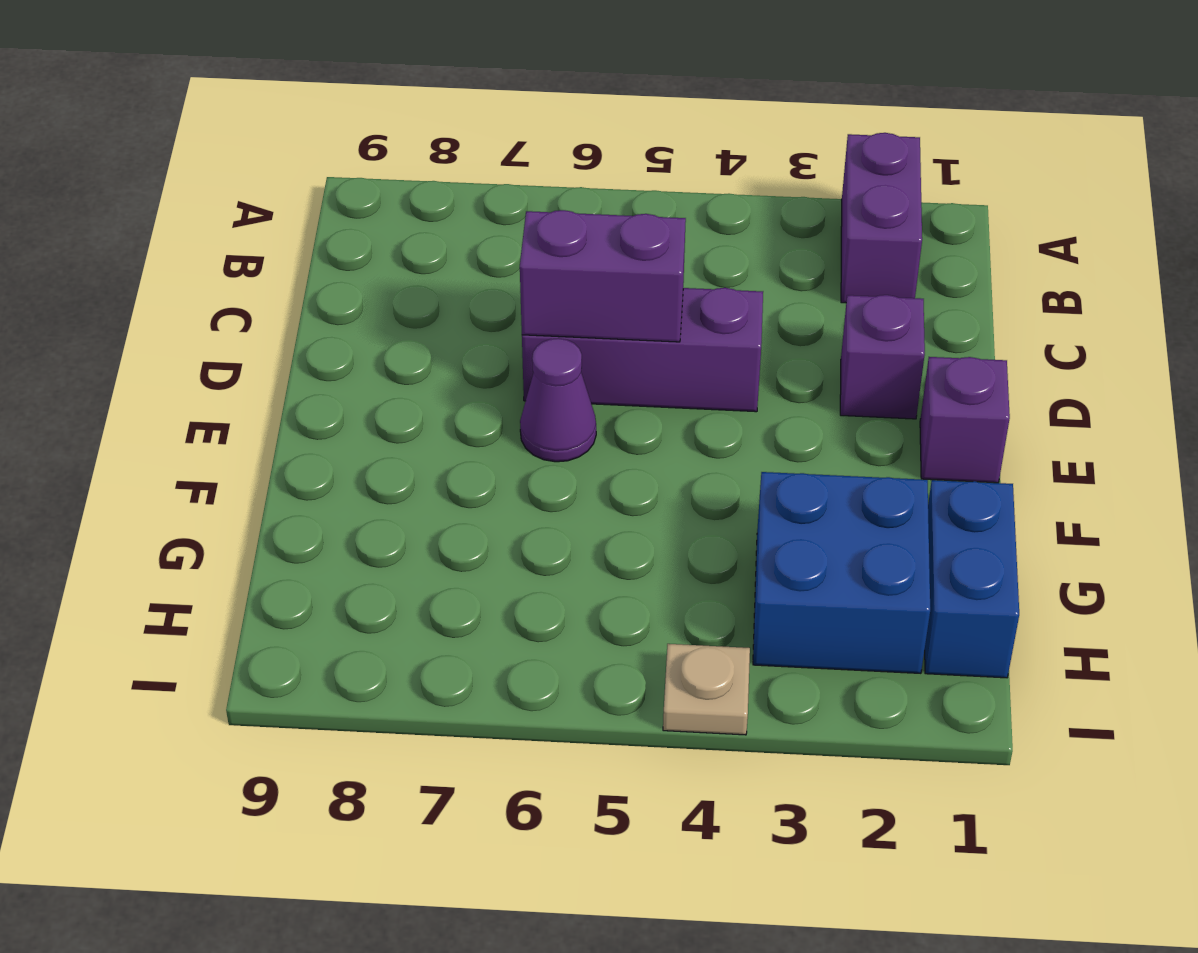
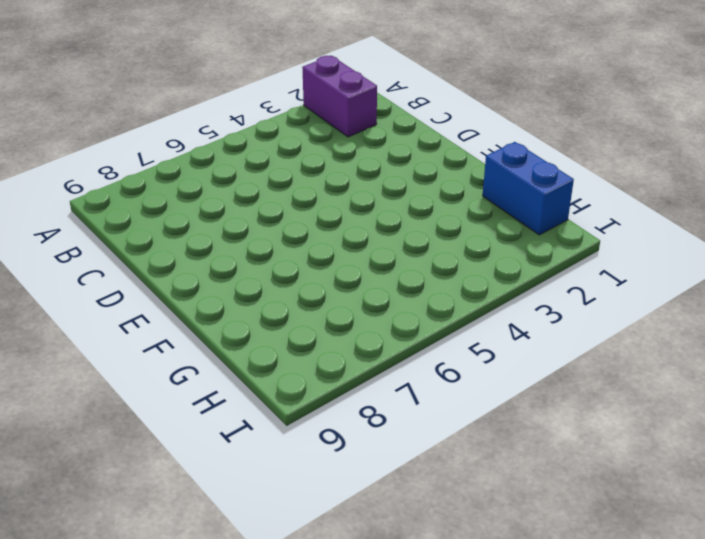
none -> purple 1x1 brick [840,295,925,419]
none -> purple 1x3 brick [522,288,763,412]

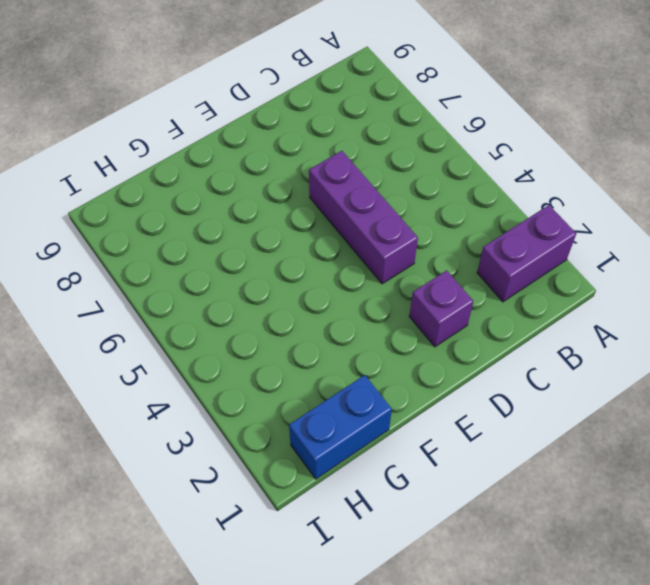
none -> purple 1x1 brick [920,357,1010,483]
none -> purple 1x1 cone [520,338,596,462]

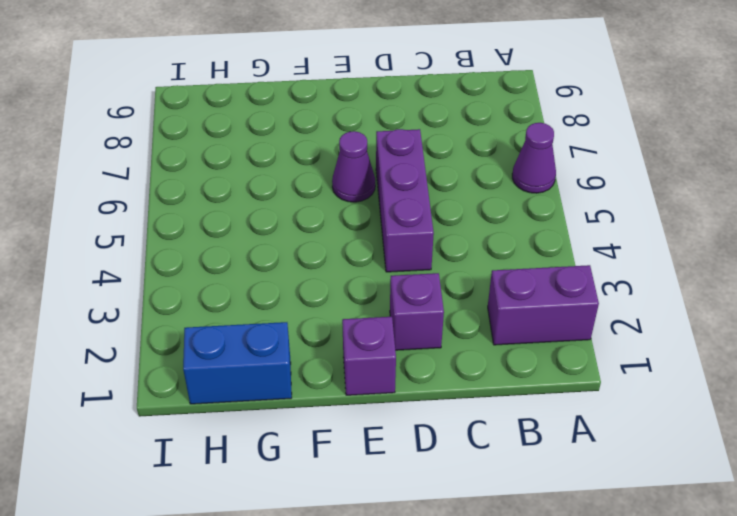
purple 1x1 cone [512,123,556,193] -> none
none -> blue 2x2 brick [753,472,930,673]
none -> tan 1x1 plate [663,644,750,735]

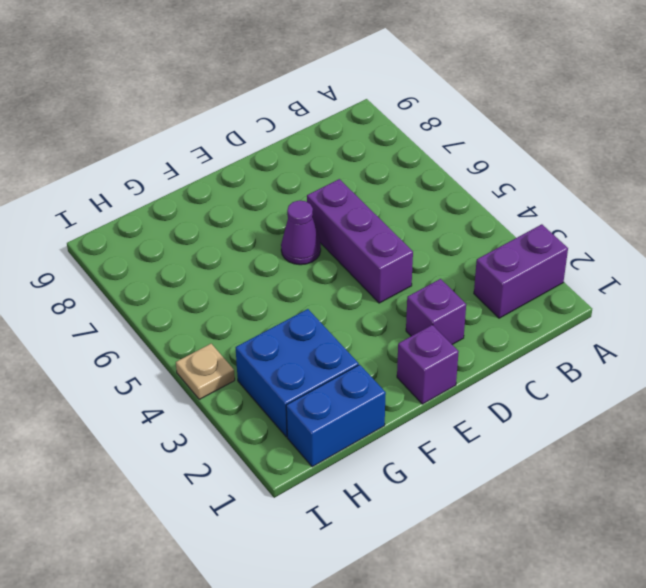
none -> purple 1x2 brick [520,210,686,342]

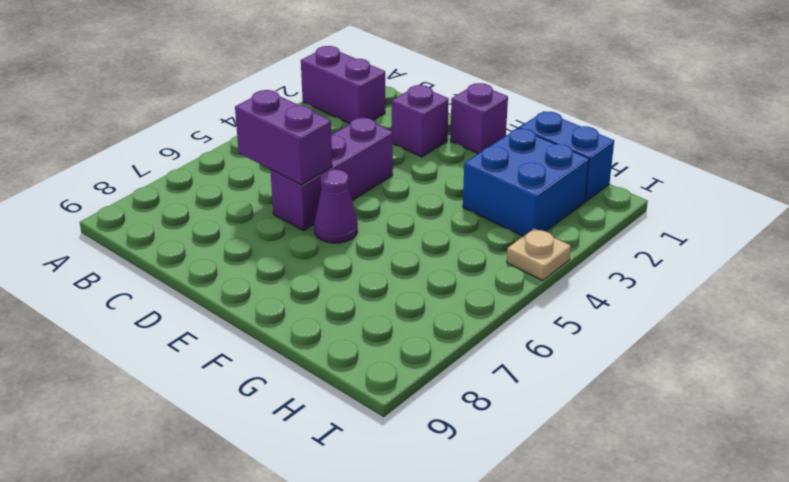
purple 1x2 brick [235,90,332,185] -> purple 1x2 brick turned to [520,210,686,342]

